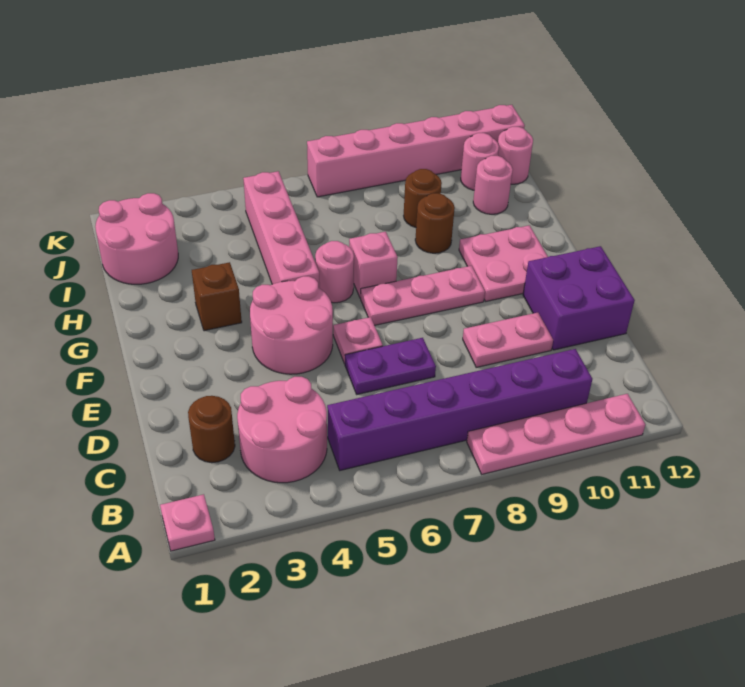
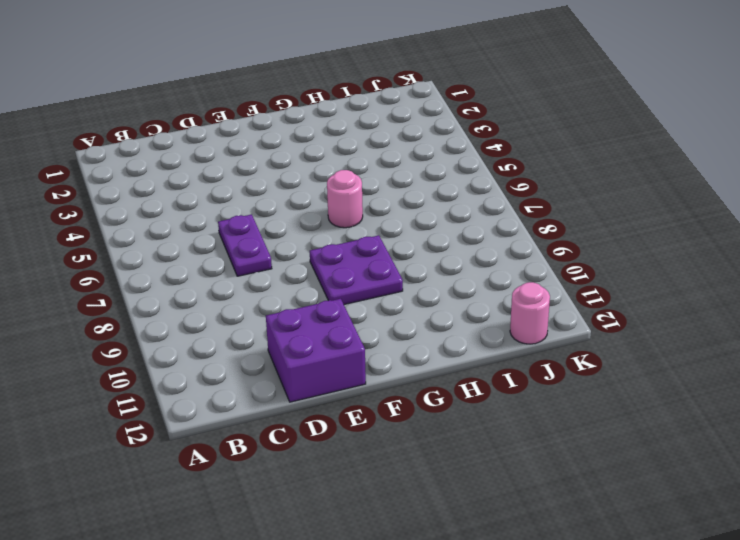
purple 2x2 plate [310,235,403,305] -> pink 1x3 plate [361,266,485,325]
none -> pink 1x1 plate [160,494,215,551]
none -> pink 1x4 plate [467,394,645,474]
none -> pink 2x2 round brick [237,377,327,483]

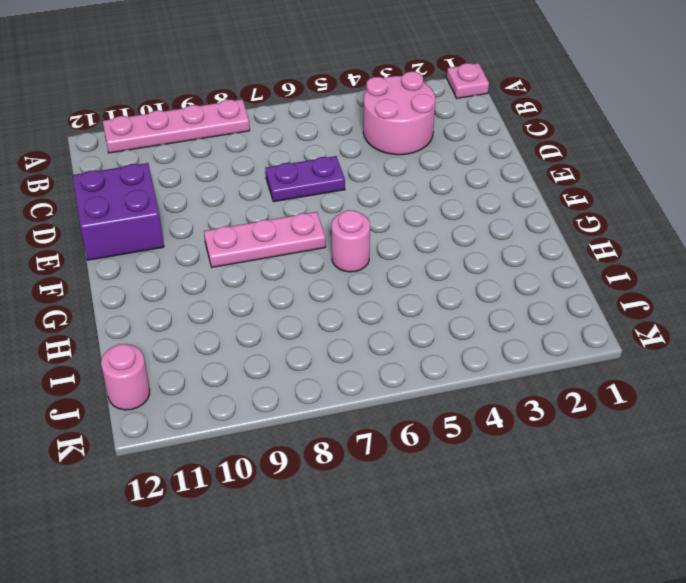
none -> purple 1x6 brick [327,349,592,470]
none -> brown 1x1 round brick [188,396,235,463]
none -> pink 1x2 plate [463,313,553,367]

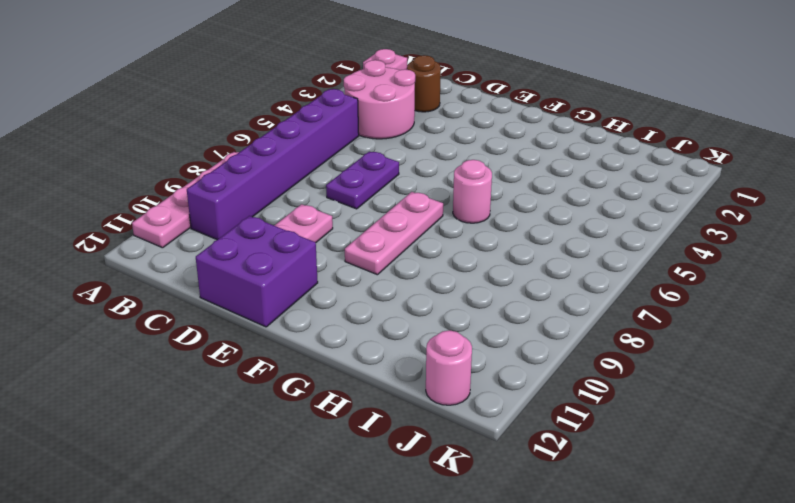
none -> pink 2x2 round brick [250,276,333,374]
none -> pink 1x1 plate [333,317,383,364]
none -> pink 2x2 plate [459,225,548,301]

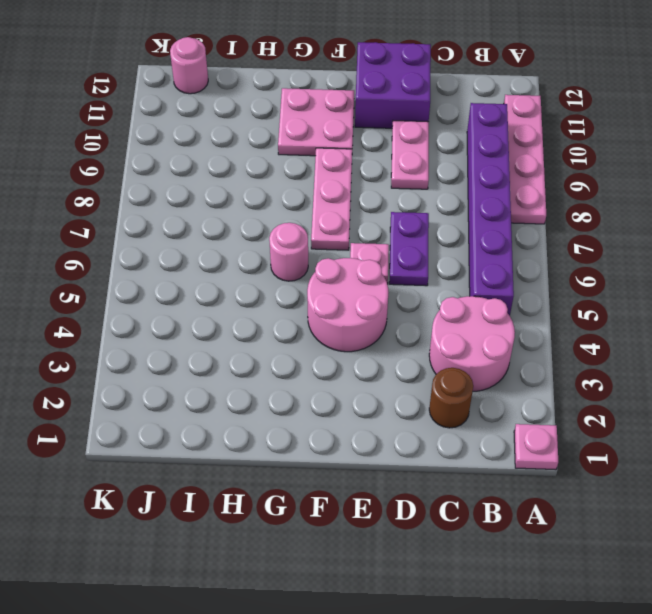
none -> brown 1x1 brick [192,262,242,331]
none -> pink 1x4 brick [243,171,320,288]
none -> pink 1x1 brick [349,232,398,298]

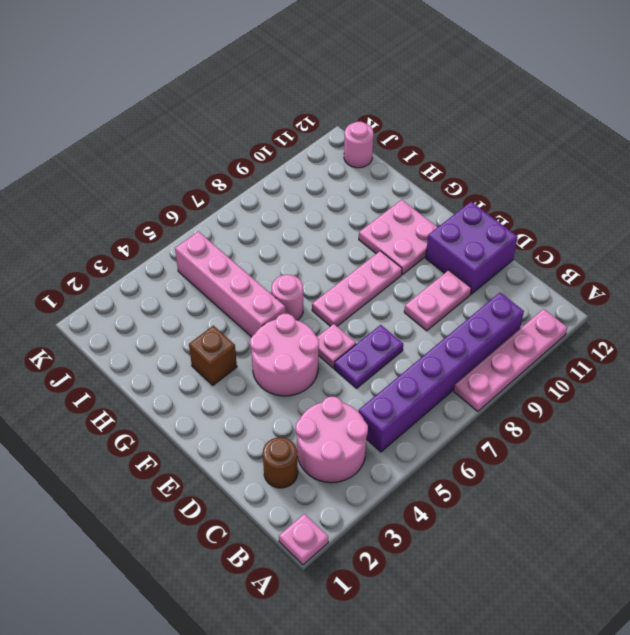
none -> pink 1x1 brick [349,232,398,298]
none -> brown 1x1 round brick [415,193,455,253]
none -> pink 2x2 round brick [95,193,178,284]

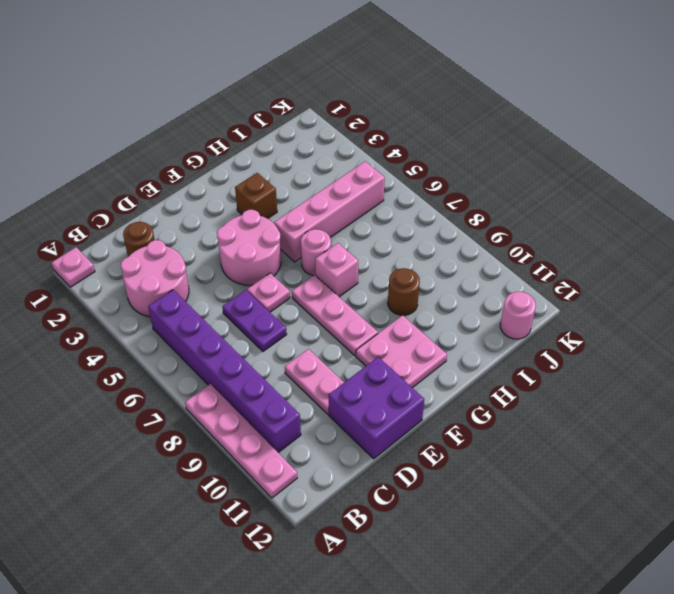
none -> pink 2x2 round brick [95,193,178,284]
none -> brown 1x1 round brick [404,169,442,227]
none -> pink 1x1 round brick [473,156,513,214]

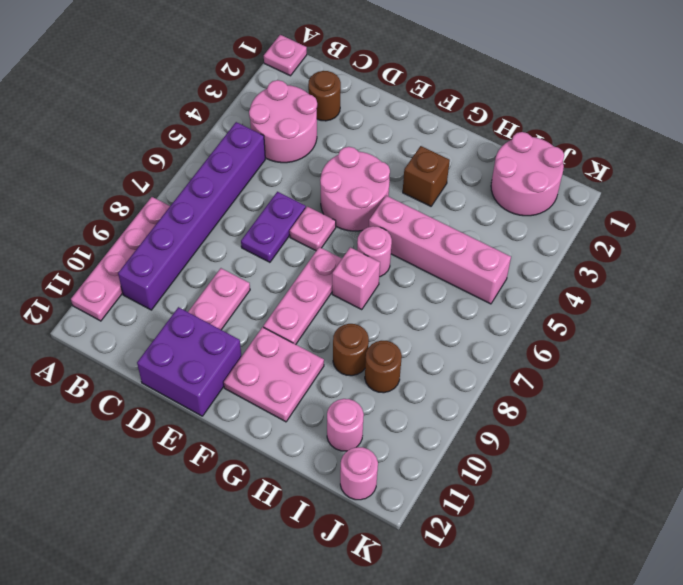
none -> pink 1x1 round brick [461,133,499,190]
none -> pink 1x6 brick [307,105,525,197]

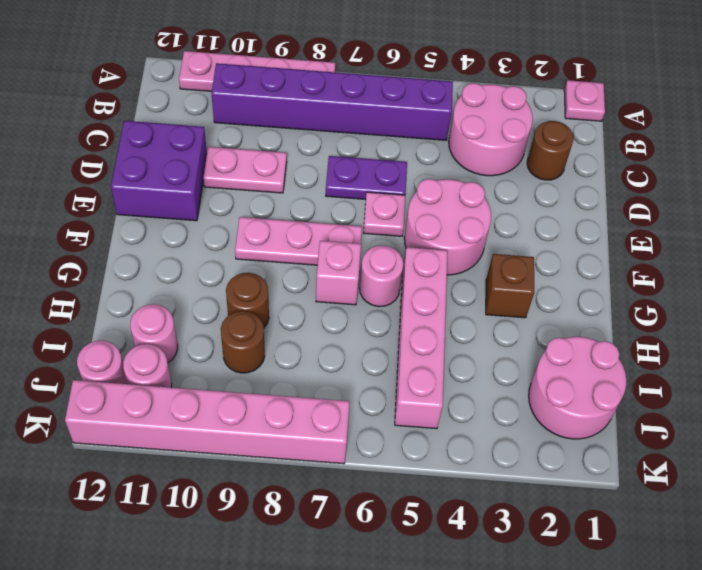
none -> pink 2x2 plate [459,225,548,301]

